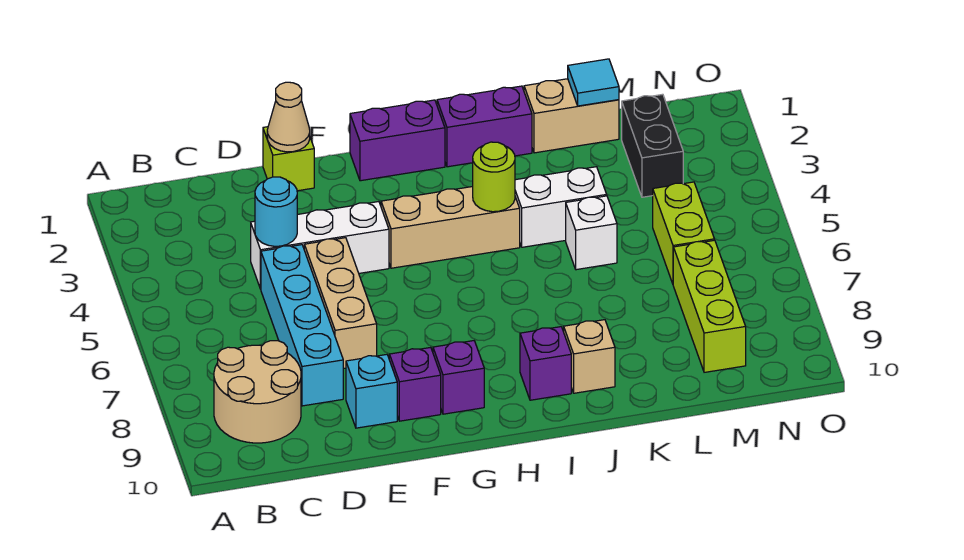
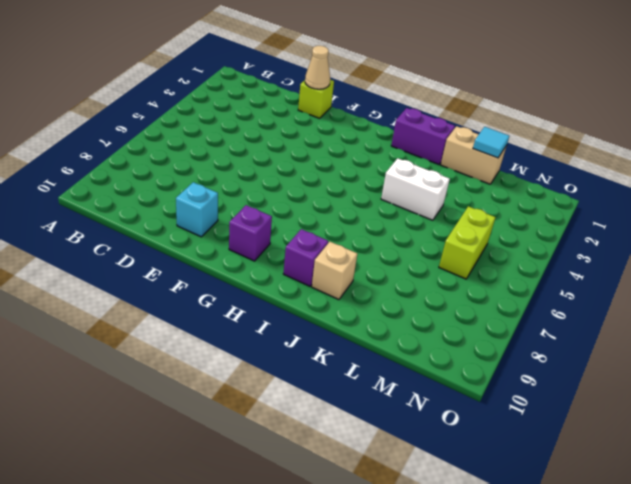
none -> tan 2x2 round brick [214,341,301,443]
none -> white 1x3 brick [251,202,389,289]
none -> cyan 1x4 brick [261,245,343,406]

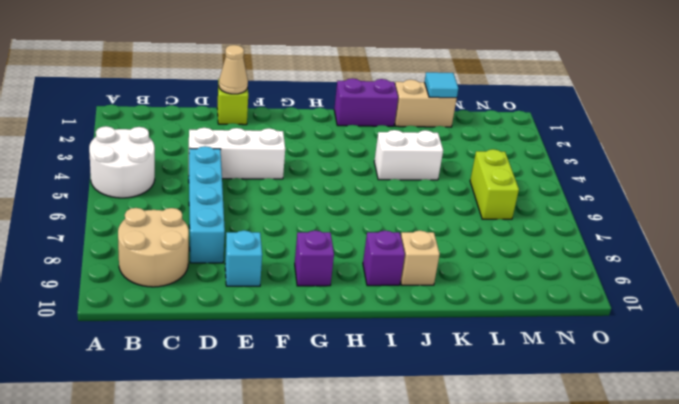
white 2x2 round brick [89,126,155,198] -> none
none -> tan 1x3 brick [304,238,377,369]
none -> purple 1x1 brick [389,347,441,421]
none -> purple 1x2 brick [350,100,445,181]

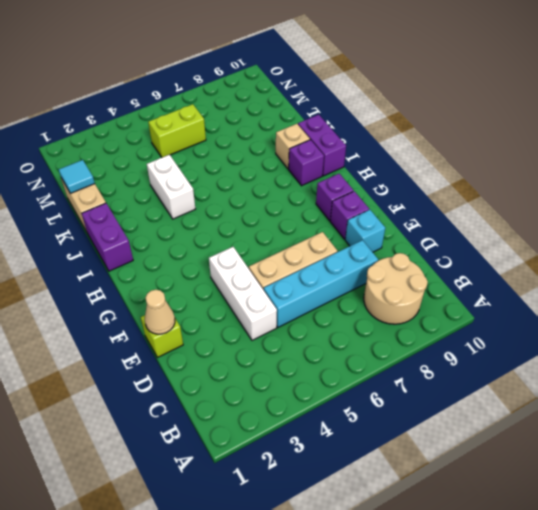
purple 1x2 brick [298,115,346,176] -> purple 1x2 brick moved to [350,100,445,181]
none -> tan 1x3 brick [381,187,520,268]
none -> white 1x1 brick [566,196,617,270]
none -> black 1x2 brick [622,94,683,197]

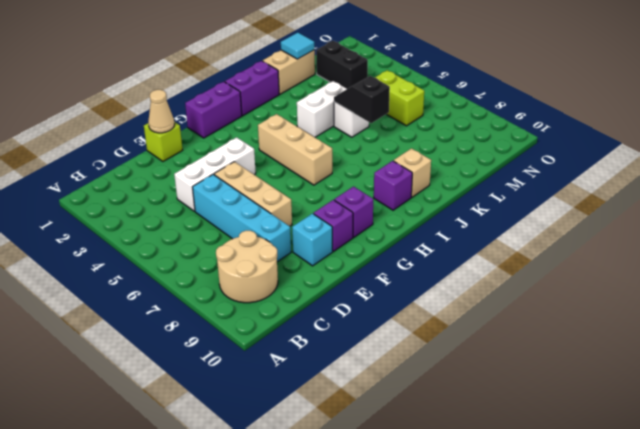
tan 1x3 brick [258,114,332,185] -> tan 1x3 brick turned to [381,187,520,268]
black 1x2 slope [334,76,390,123] -> none
none -> lime 1x3 brick [673,240,746,372]
none -> cyan 1x1 round brick [255,177,297,246]
none -> lime 1x1 round brick [473,142,515,212]

